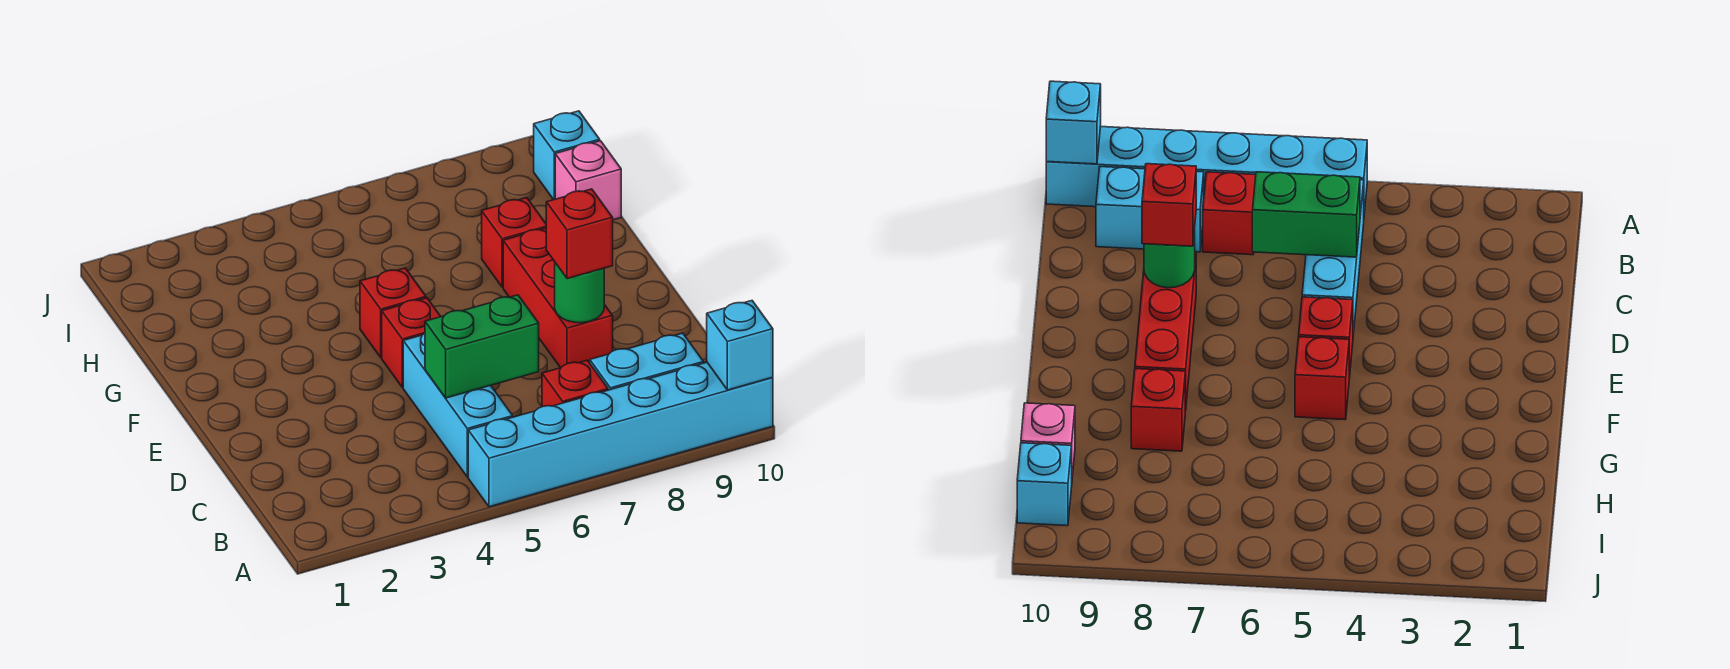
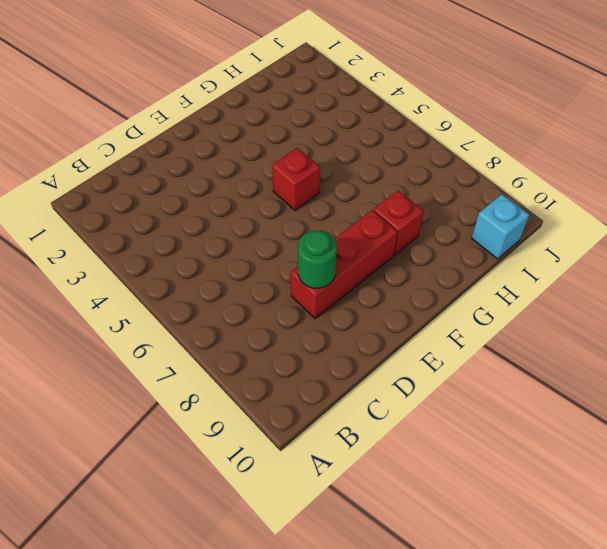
none -> cyan 1x6 brick [468,362,773,507]
none -> cyan 1x3 brick [403,333,513,477]
none -> red 1x1 brick [542,360,608,407]

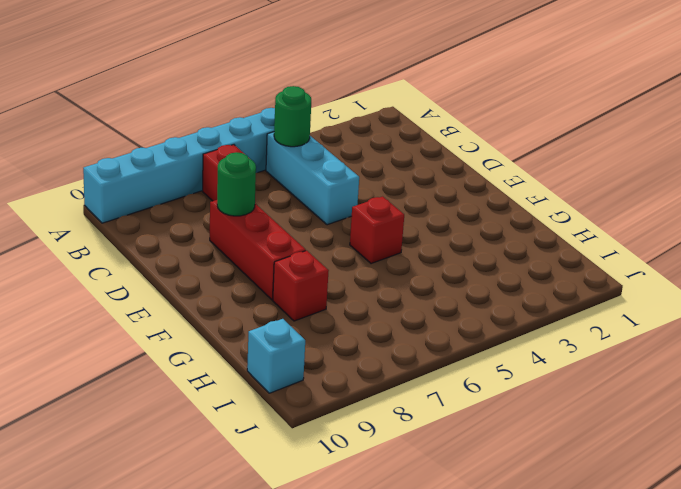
green 1x1 round brick [274,86,311,147] -> none
none -> cyan 1x2 brick [590,333,704,390]
none -> red 1x1 brick [382,298,441,388]
none -> pink 1x1 brick [555,141,621,220]

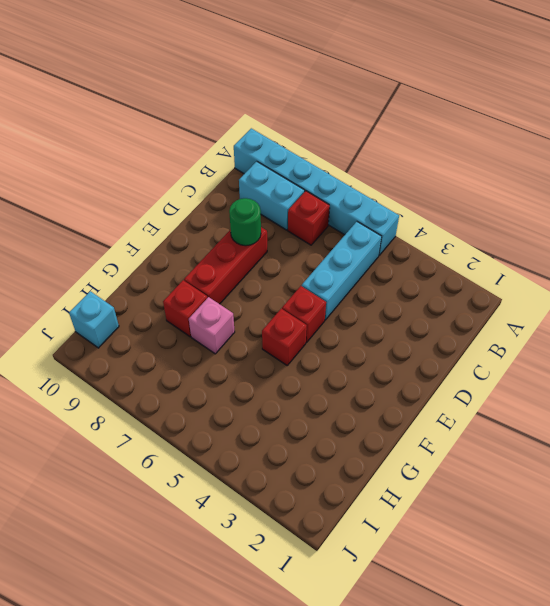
pink 1x1 brick [189,297,235,354] -> pink 1x1 brick moved to [555,141,621,220]
none -> cyan 1x1 brick [707,301,773,390]
none -> green 1x2 brick [425,295,539,398]
none -> red 1x1 brick [546,189,613,279]

